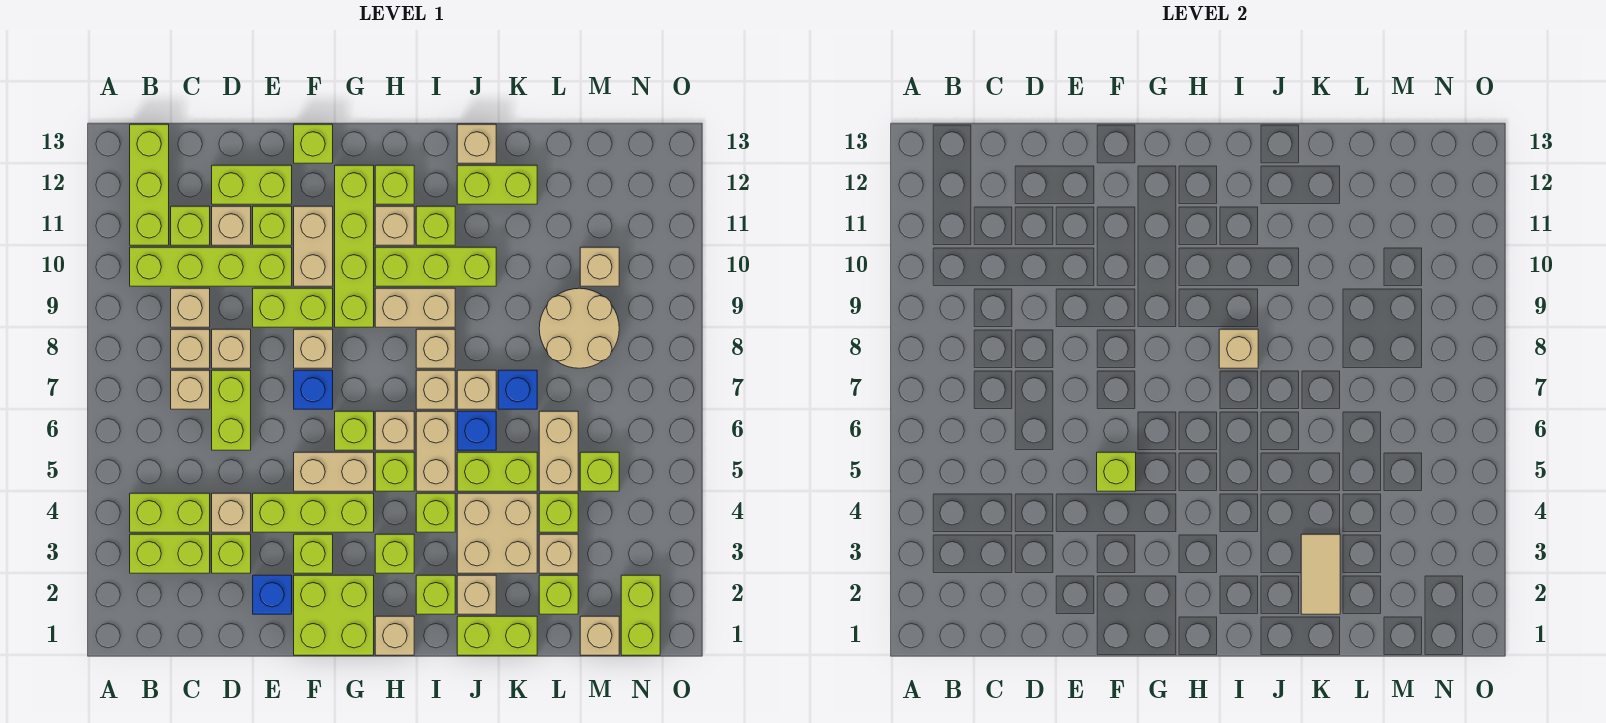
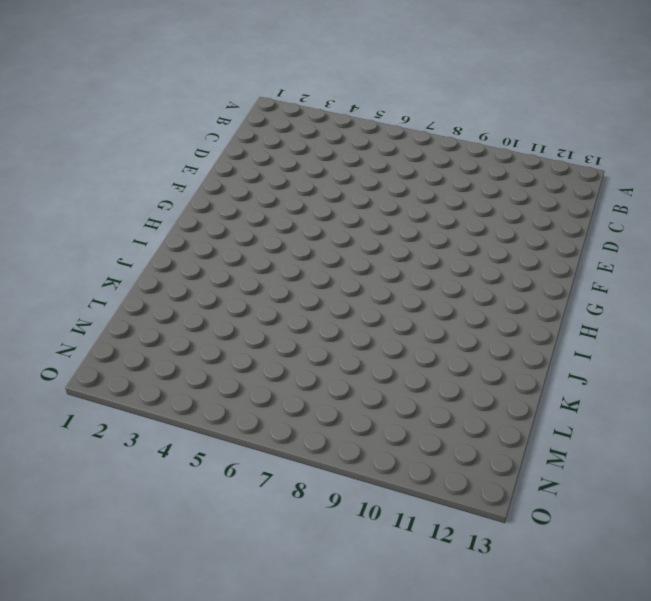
none -> lime 1x2 brick [130,534,210,573]
none -> lime 1x2 brick [130,493,210,532]
none -> lime 1x4 brick [130,247,292,286]
none -> lime 1x3 brick [130,124,169,245]

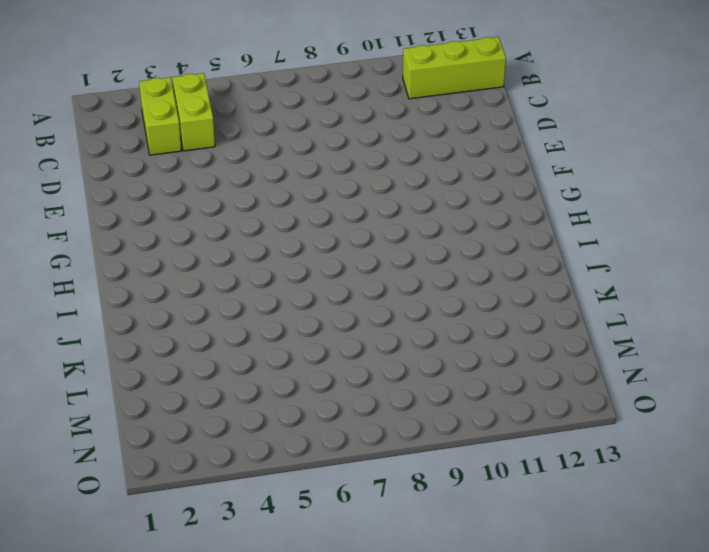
none -> lime 1x4 brick [130,247,292,286]
none -> tan 1x1 brick [171,370,210,409]
none -> tan 1x1 brick [171,329,210,368]
none -> tan 1x1 brick [171,288,210,327]

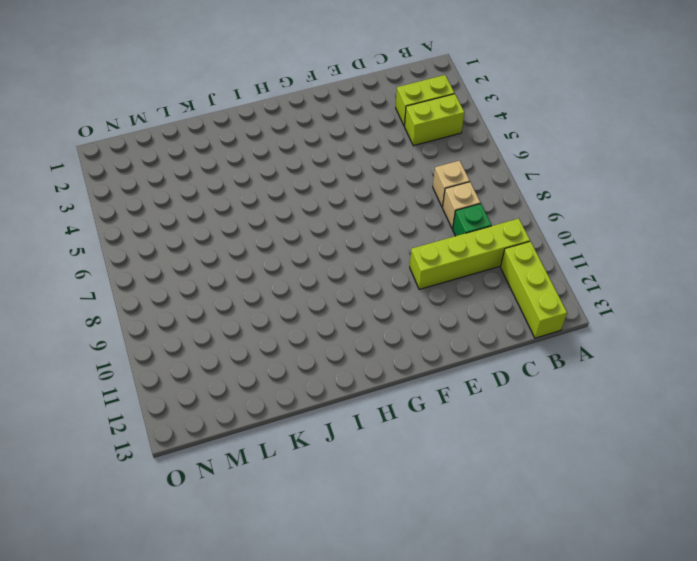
green 1x1 brick [453,204,491,236] -> tan 1x1 brick [171,288,210,327]
none -> lime 1x1 brick [171,206,210,245]
none -> lime 1x1 brick [212,534,251,573]
none -> tan 1x1 brick [212,493,251,532]
none -> lime 1x2 brick [212,370,251,450]

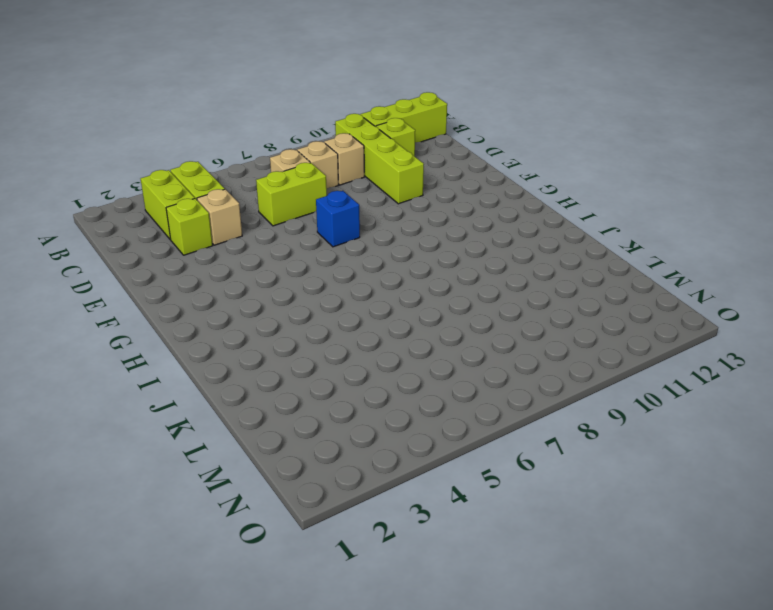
none -> tan 1x1 brick [212,329,251,368]
none -> tan 1x1 brick [212,206,251,245]
none -> lime 1x2 brick [212,165,292,204]
none -> blue 1x1 brick [253,575,292,614]

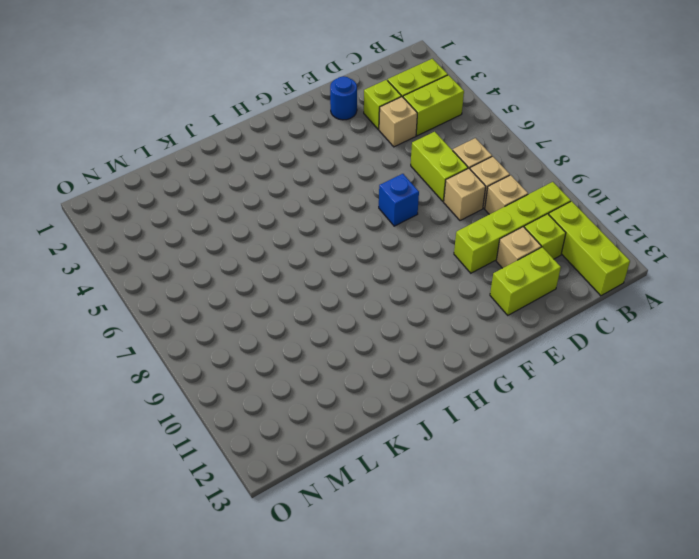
blue 1x1 round brick [330,76,357,120] -> blue 1x1 brick [253,575,292,614]
none -> lime 1x3 brick [253,493,374,532]
none -> lime 1x2 brick [253,288,333,327]
none -> lime 1x1 brick [253,206,292,245]
none -> lime 2x2 brick [294,575,374,655]

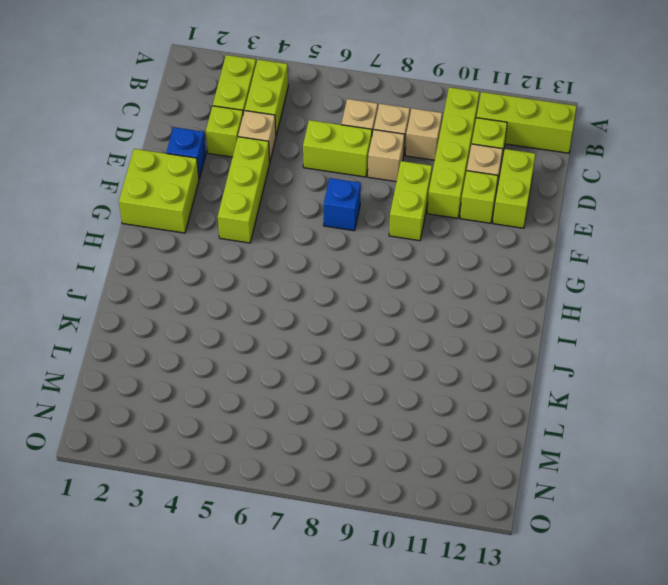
none -> lime 1x1 brick [294,534,333,573]
none -> tan 1x2 brick [294,452,374,491]
none -> tan 1x1 brick [294,329,333,368]
none -> tan 1x2 brick [294,206,333,286]

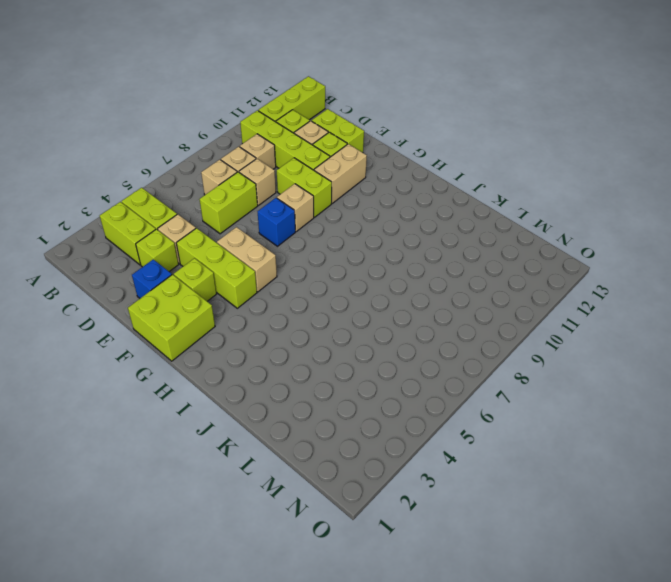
none -> lime 1x1 brick [294,124,333,163]
none -> lime 1x1 brick [335,411,374,450]
none -> lime 1x4 brick [335,165,374,327]
none -> tan 1x1 brick [375,616,414,655]

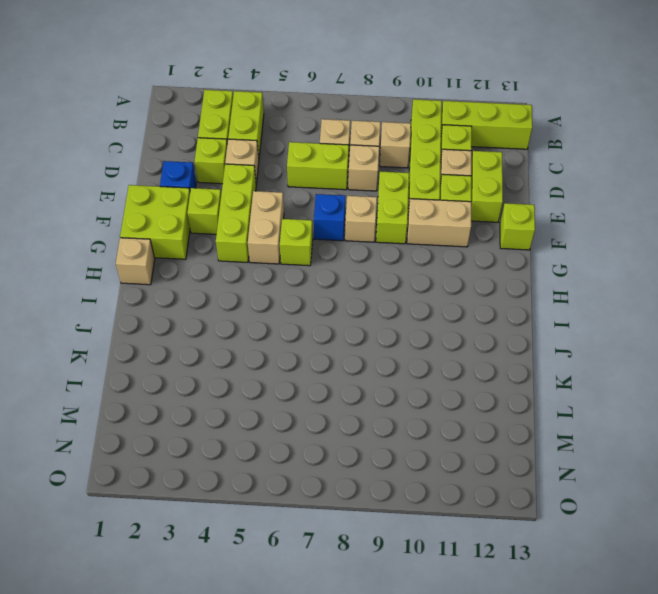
none -> lime 1x4 brick [335,165,374,327]
none -> lime 1x1 brick [375,534,414,573]
none -> lime 1x1 brick [375,452,414,491]
none -> tan 1x1 brick [375,411,414,450]

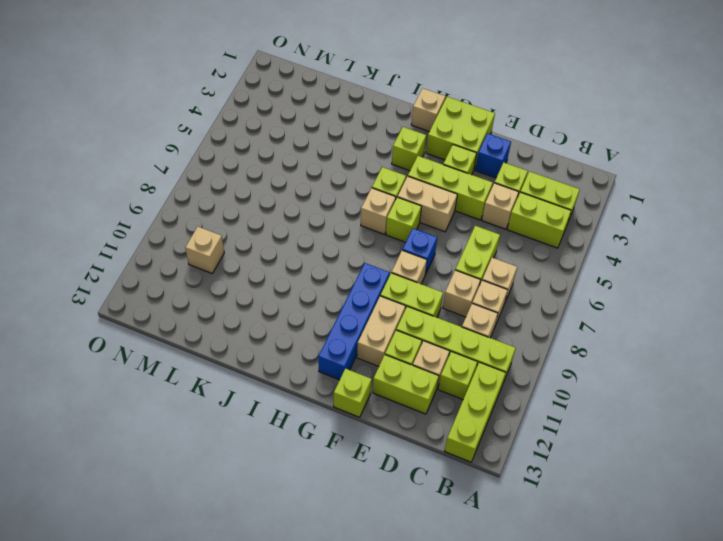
blue 1x4 brick [318,263,390,380] -> lime 1x4 brick [335,165,374,327]
none -> tan 1x2 brick [375,288,455,327]
none -> lime 1x3 brick [375,247,496,286]
none -> tan 1x1 brick [375,206,414,245]
none -> lime 1x1 brick [375,165,414,204]

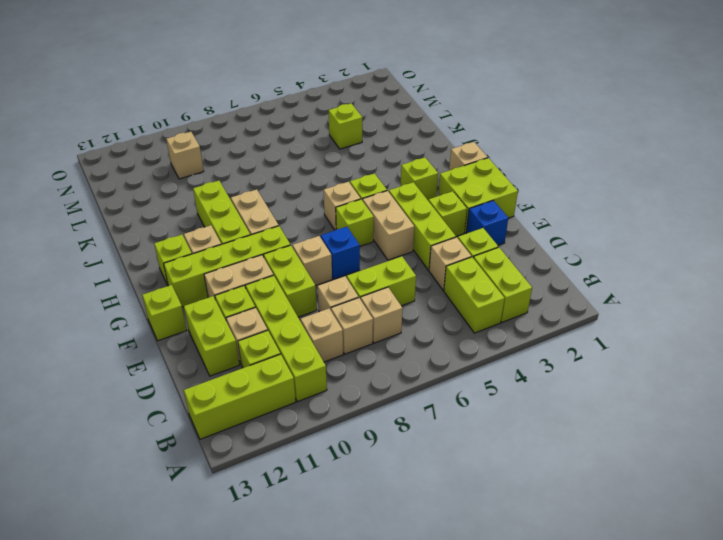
none -> lime 1x1 brick [416,575,455,614]
none -> lime 1x1 brick [416,493,455,532]
none -> tan 1x2 brick [416,411,455,491]
none -> tan 1x1 brick [416,370,455,409]

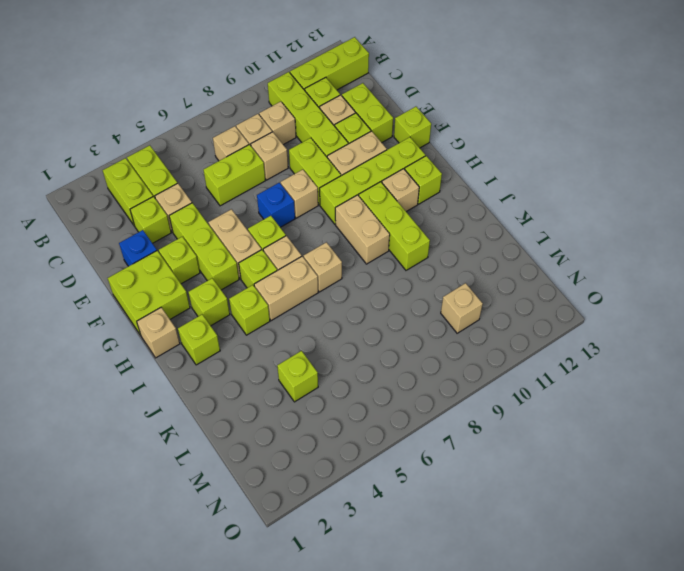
none -> tan 1x1 brick [416,329,455,368]
none -> lime 1x1 brick [416,206,455,245]
none -> lime 1x2 brick [457,616,537,655]
none -> tan 1x1 brick [457,575,496,614]

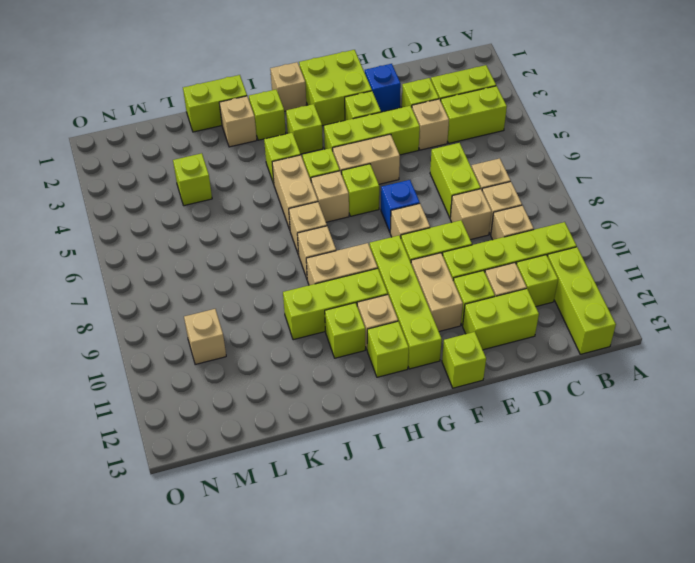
none -> tan 2x2 brick [457,493,537,573]
none -> lime 1x2 brick [457,452,537,491]
none -> blue 1x1 brick [457,411,496,450]
none -> tan 1x1 brick [457,370,496,409]

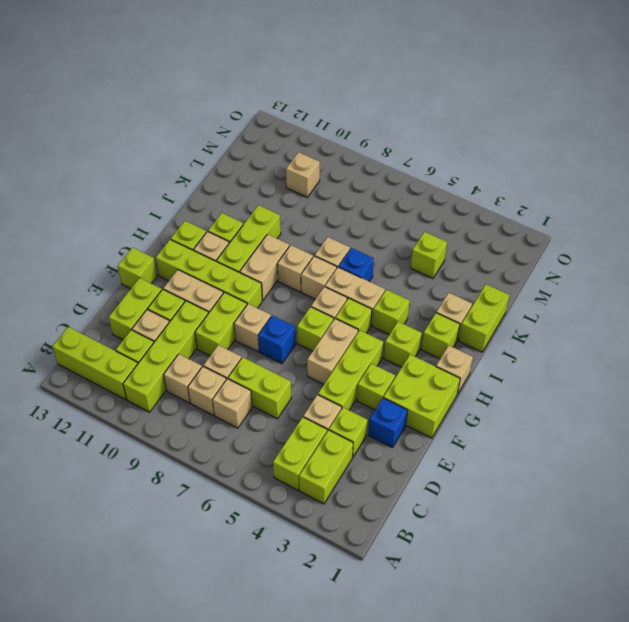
none -> tan 2x2 brick [457,493,537,573]
none -> lime 1x2 brick [457,452,537,491]
none -> lime 1x2 brick [457,165,537,204]
none -> tan 1x1 brick [457,124,496,163]

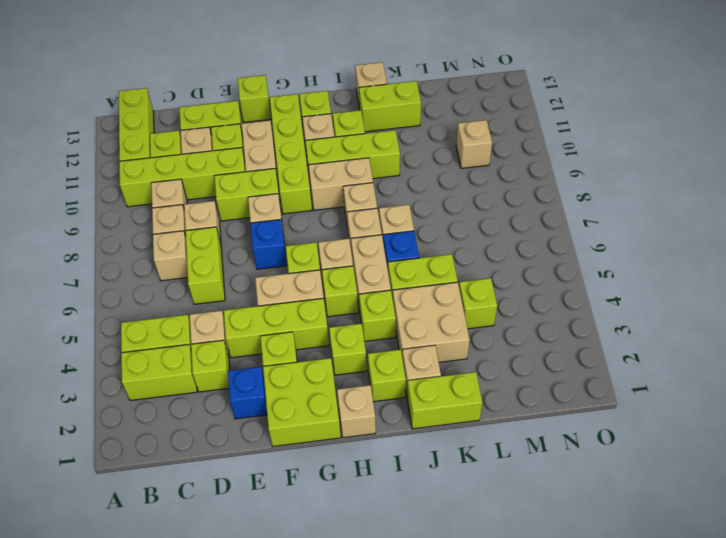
none -> blue 1x1 brick [498,370,537,409]
none -> lime 1x1 brick [539,575,578,614]
none -> tan 1x1 brick [539,534,578,573]
none -> tan 1x2 brick [539,411,578,491]

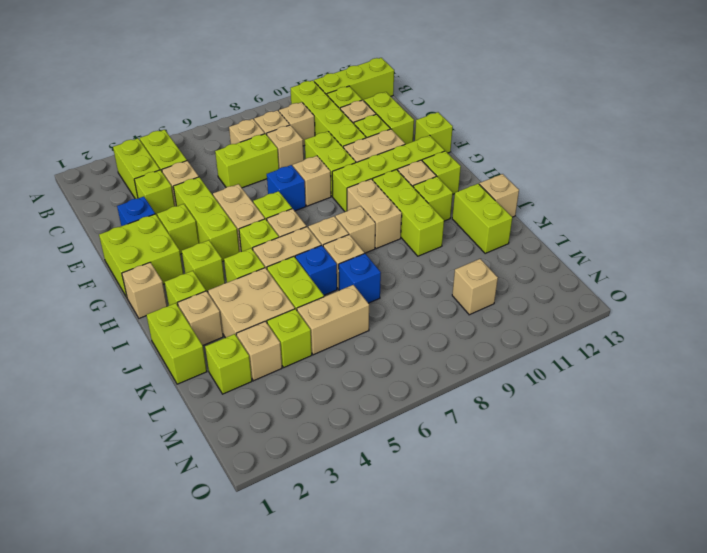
none -> tan 2x2 round brick [539,288,619,368]
none -> tan 1x1 brick [580,616,619,655]
none -> lime 1x1 brick [580,452,619,491]
none -> lime 1x2 brick [621,575,660,655]

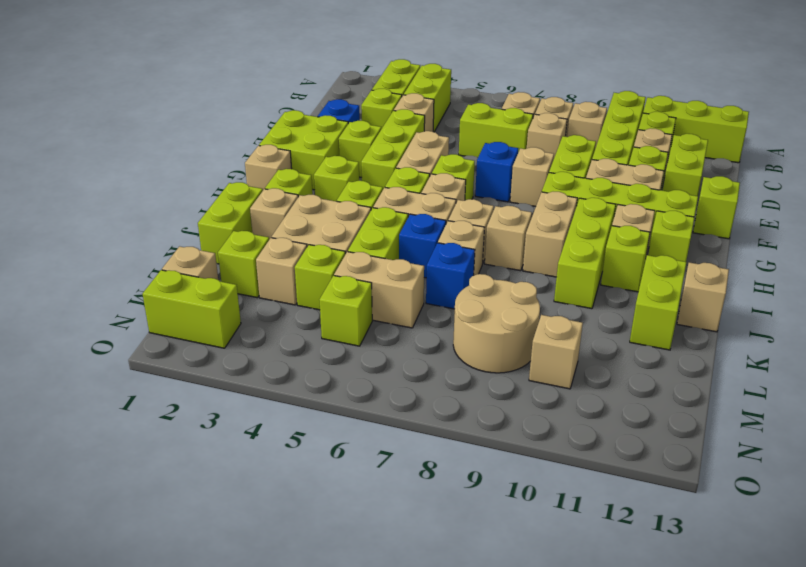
none -> lime 1x1 brick [1097,452,1136,491]
none -> tan 1x1 brick [1219,329,1258,368]
none -> tan 1x2 tile [1301,534,1340,614]

